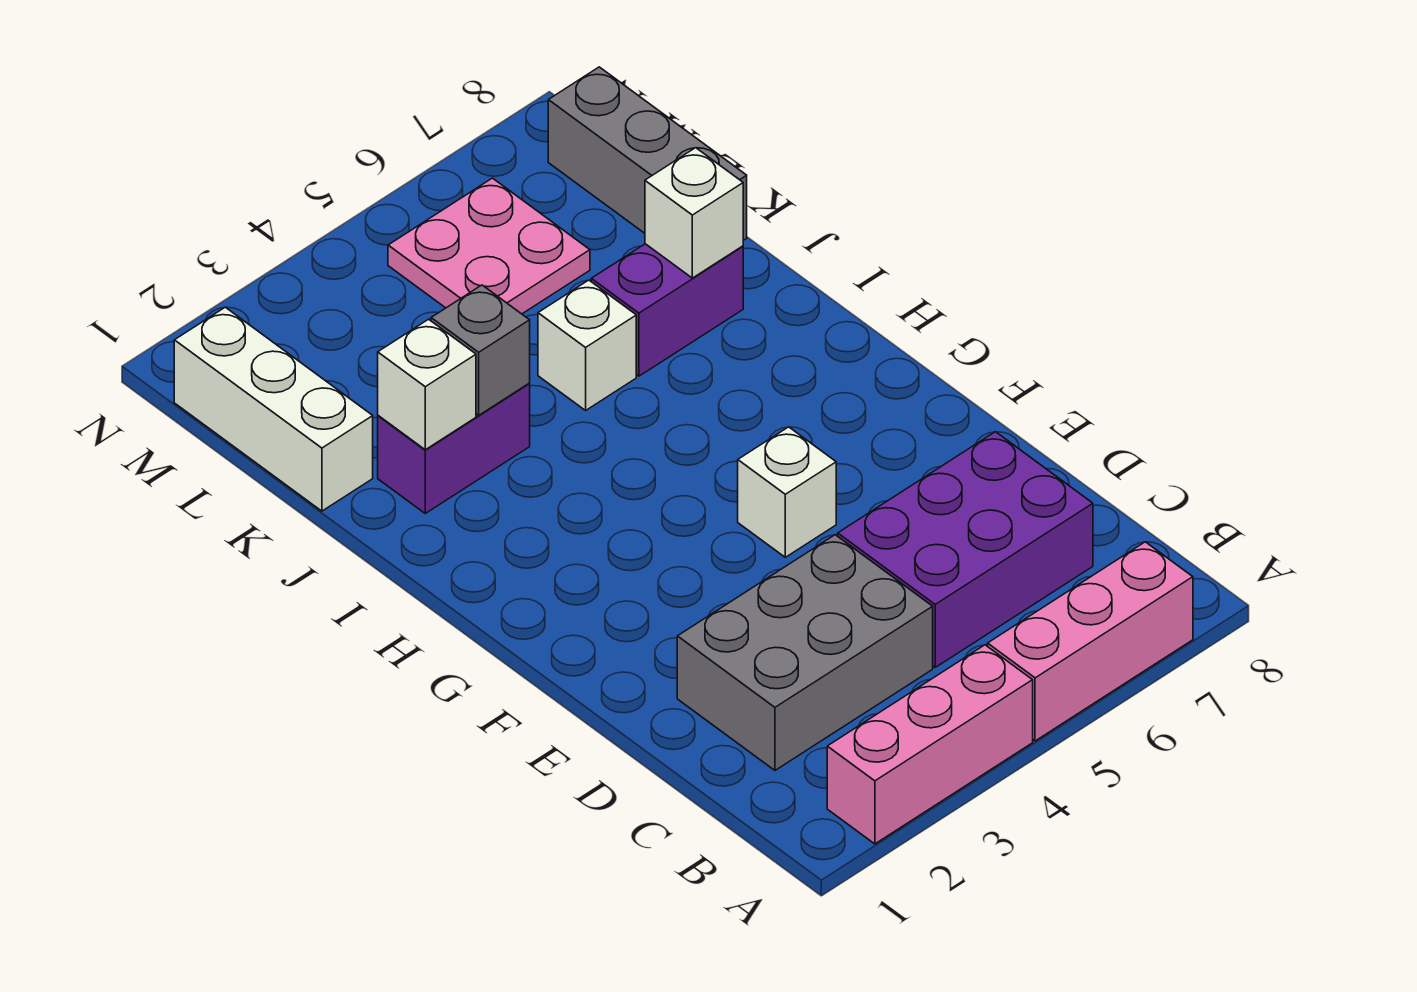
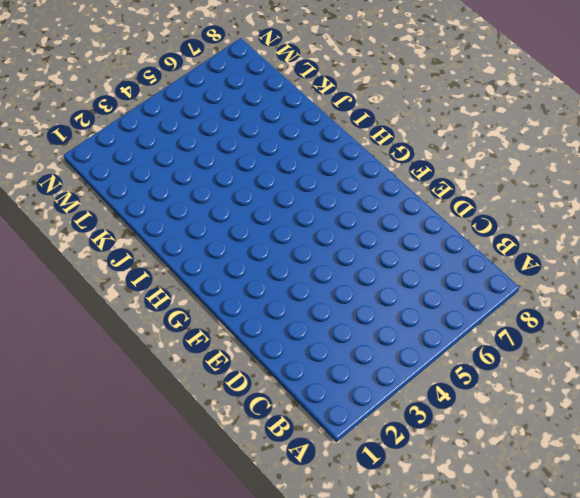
none -> pink 1x3 brick [827,645,1033,844]
none -> pink 1x3 brick [988,542,1193,741]
none -> grey 2x3 brick [677,535,933,770]

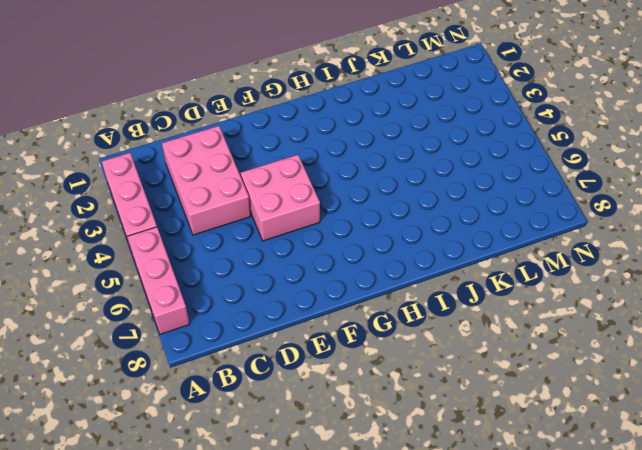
pink 2x3 brick [162,126,251,235] -> grey 2x3 brick [677,535,933,770]
pink 2x2 brick [241,155,320,241] -> white 1x1 brick [738,427,836,557]
none -> purple 2x3 brick [838,432,1093,667]
none -> purple 1x2 brick [378,384,530,513]
none -> white 1x1 brick [538,280,636,410]

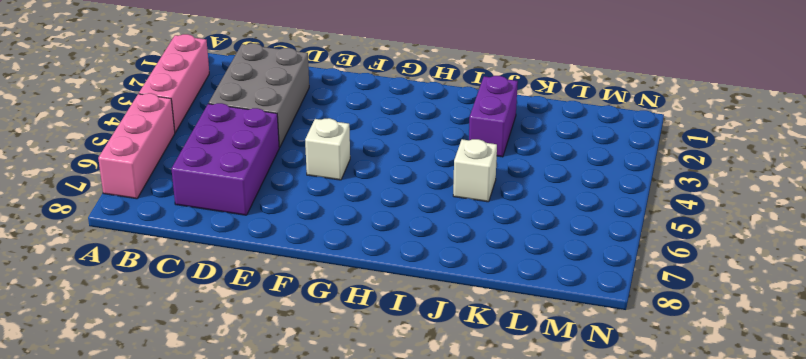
none -> purple 1x2 brick [591,244,743,376]
none -> white 1x3 brick [174,307,373,511]
none -> grey 1x3 brick [548,67,747,240]

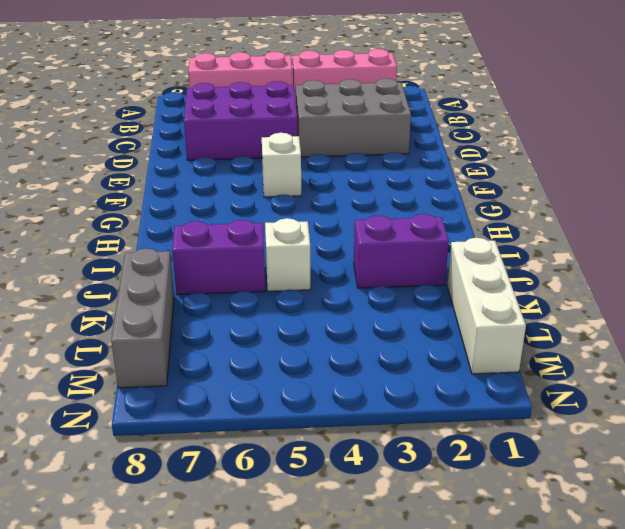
none -> pink 2x2 plate [388,178,590,314]
none -> white 1x1 brick [378,319,476,450]
none -> grey 1x1 brick [431,285,530,415]

